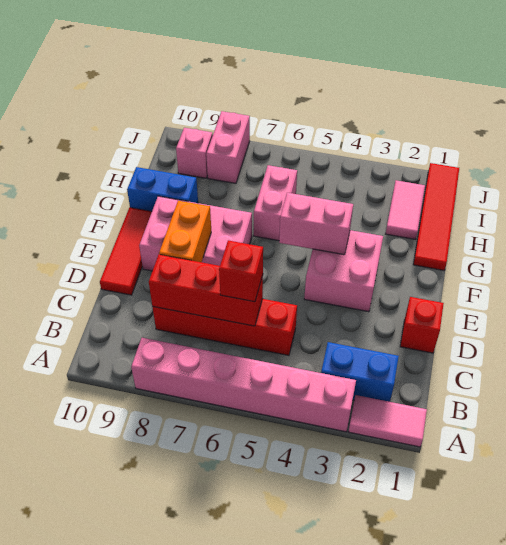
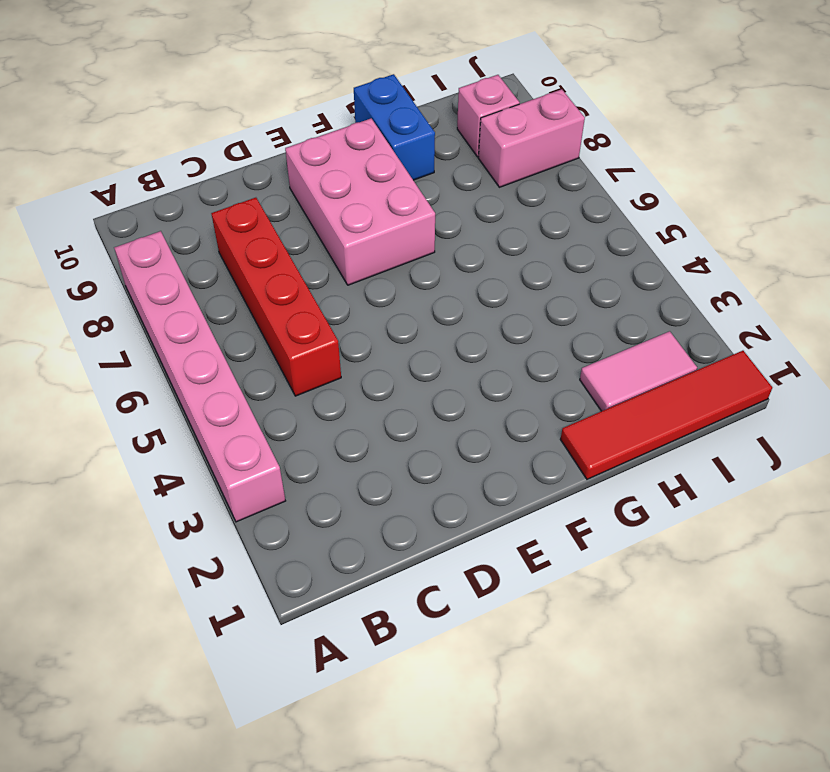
none -> pink 1x2 tile [349,395,427,447]
none -> blue 1x2 brick [321,342,399,402]
none -> red 1x1 brick [400,297,444,353]

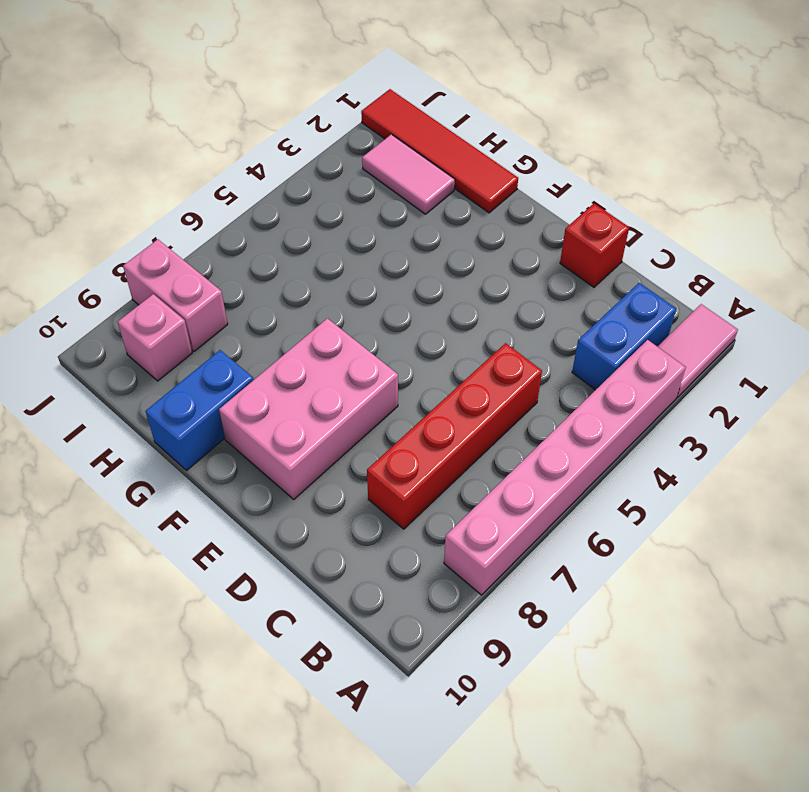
none -> red 1x3 tile [100,208,152,295]
none -> pink 2x2 brick [304,230,383,312]
none -> pink 1x2 brick [254,165,297,241]

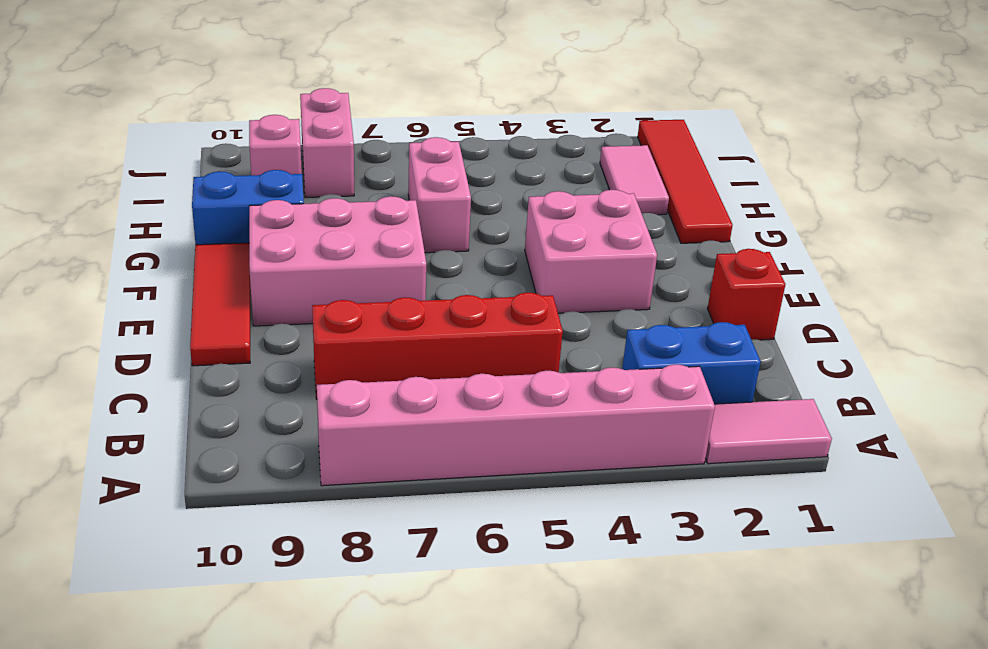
none -> red 1x3 brick [149,255,263,326]
none -> orange 1x2 brick [159,201,211,262]
none -> pink 1x2 brick [279,193,353,255]

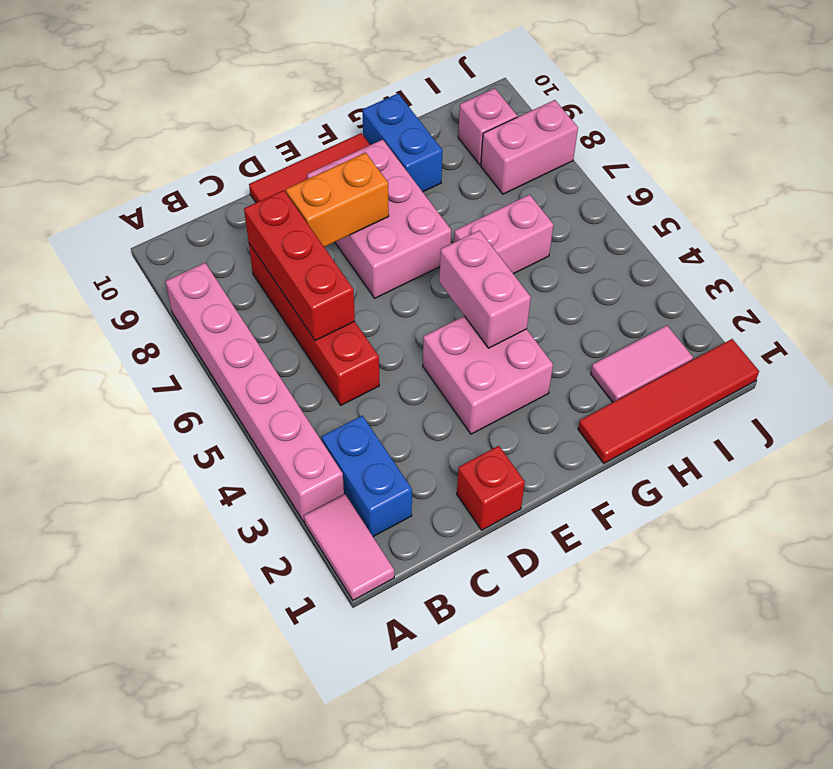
none -> red 1x1 brick [219,240,263,302]

